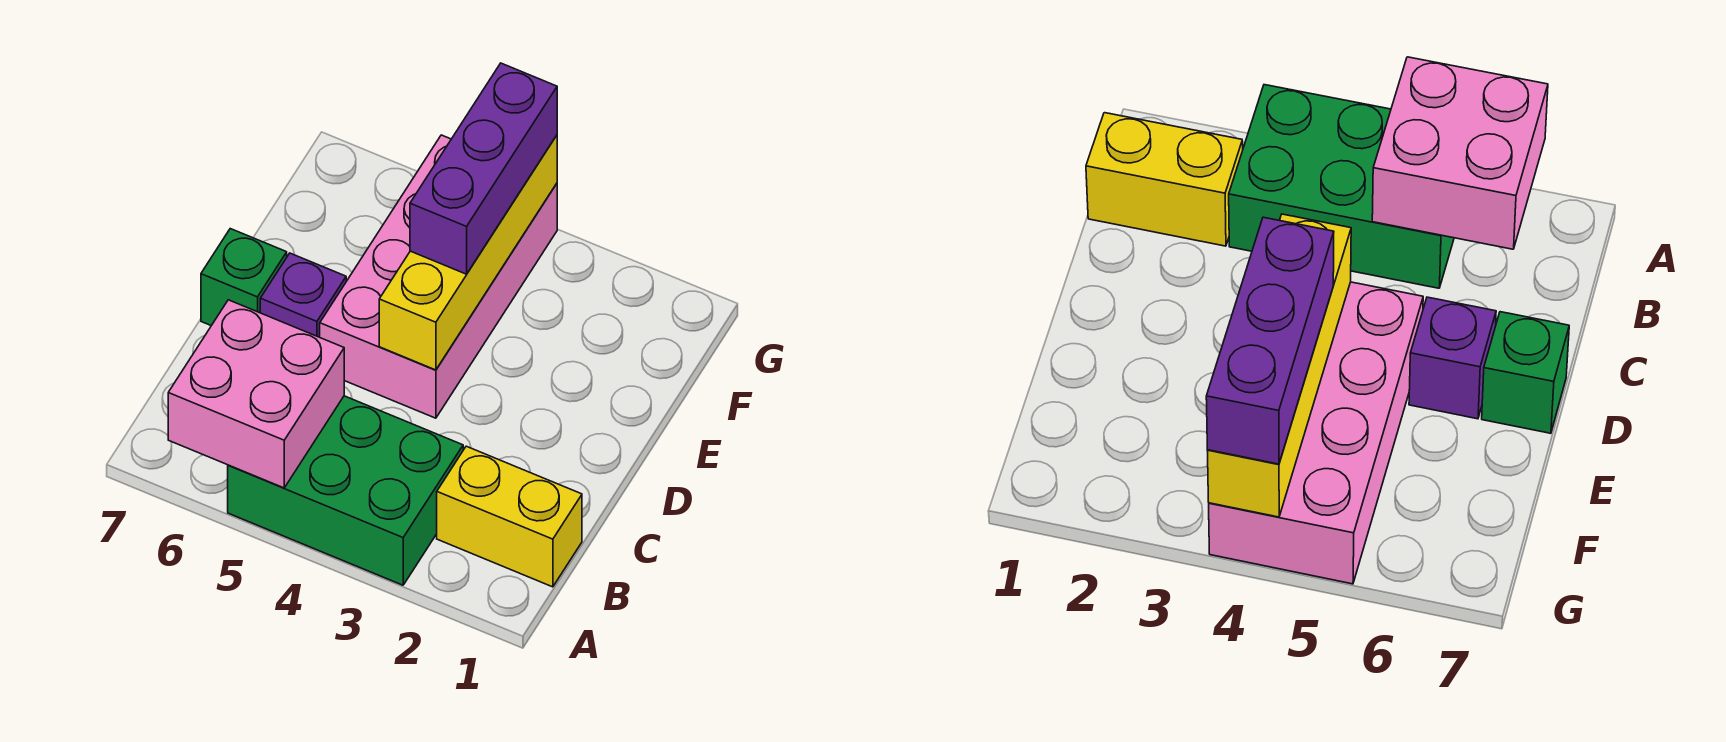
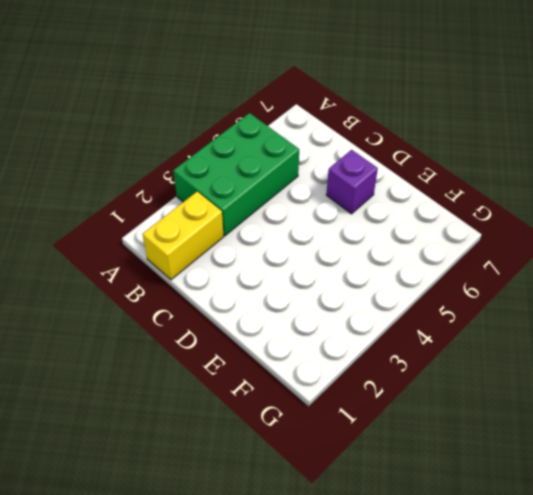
none -> pink 2x4 brick [320,135,557,418]
none -> green 1x1 brick [201,229,287,326]

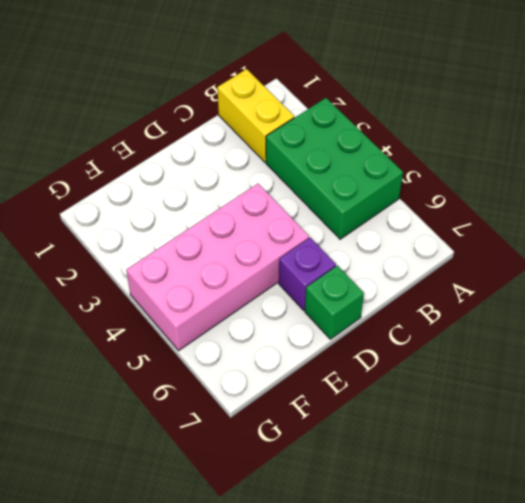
none -> pink 2x2 brick [168,300,344,488]
none -> yellow 1x4 brick [379,135,557,370]

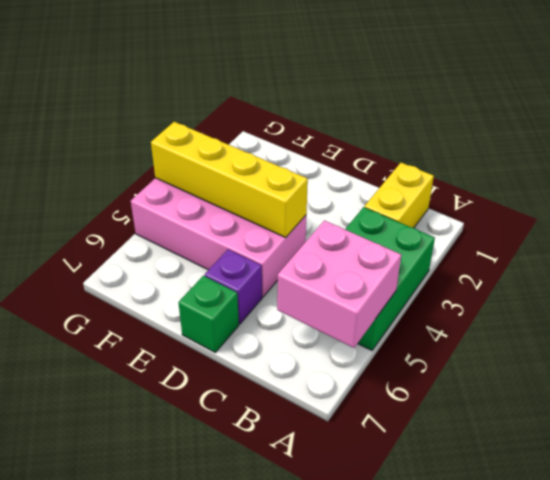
none -> purple 1x3 brick [410,63,557,274]

